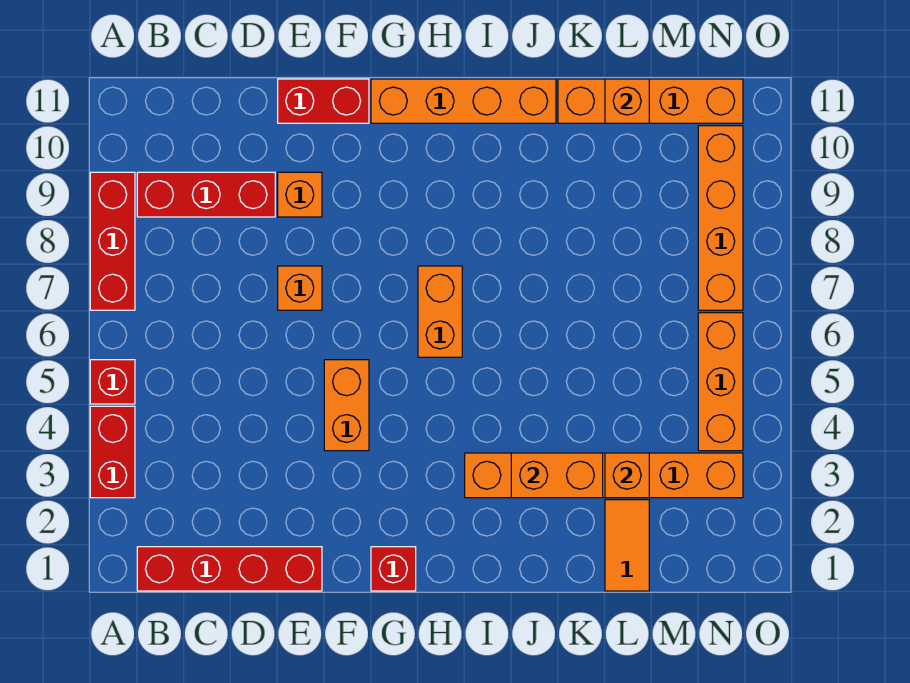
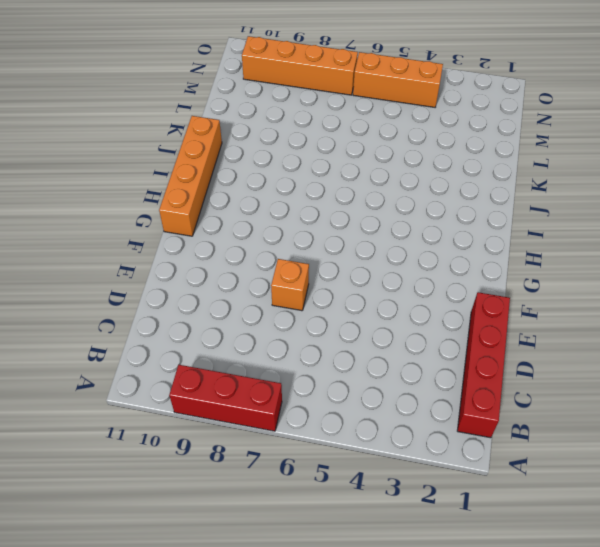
none -> red 1x2 brick [90,406,135,498]
none -> red 1x1 brick [90,360,135,404]
none -> red 1x3 brick [137,172,275,217]

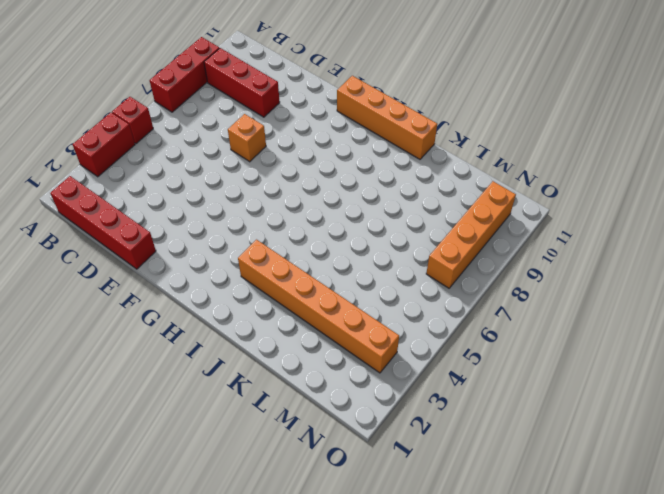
none -> orange 1x1 brick [278,172,322,217]
none -> red 1x2 brick [278,79,369,123]
none -> orange 1x2 brick [324,360,369,451]

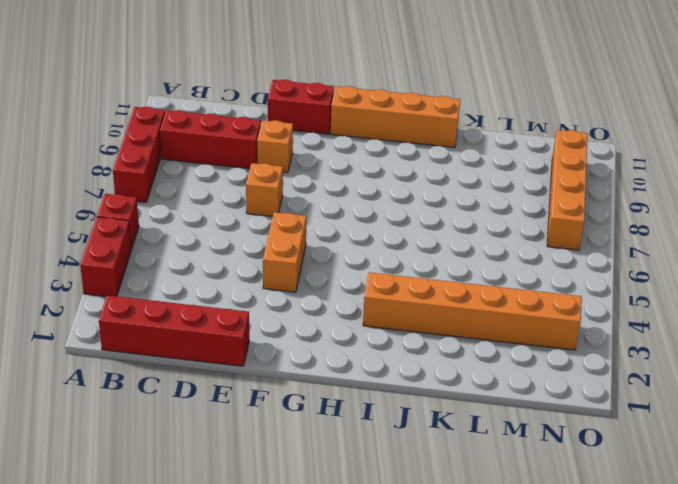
none -> red 1x1 brick [371,547,416,591]
none -> orange 1x2 brick [418,266,462,357]
none -> orange 1x4 brick [558,79,743,123]

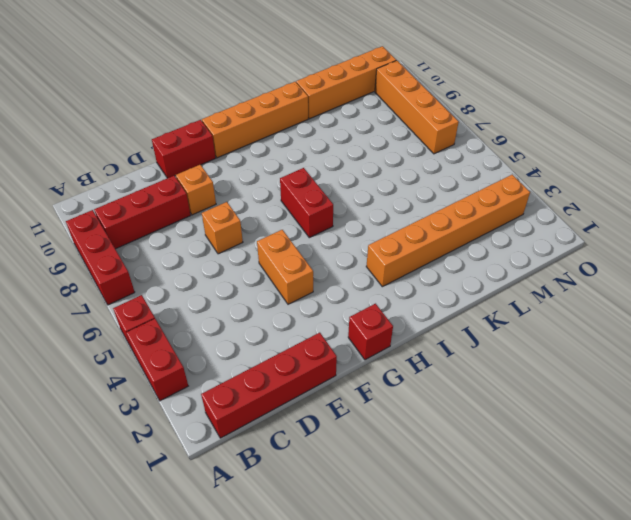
red 1x2 brick [280,168,333,238] -> orange 1x2 brick [418,266,462,357]
none -> orange 1x2 tile [605,500,649,591]
none -> orange 1x3 brick [698,313,743,451]
none -> orange 1x2 brick [511,453,603,498]

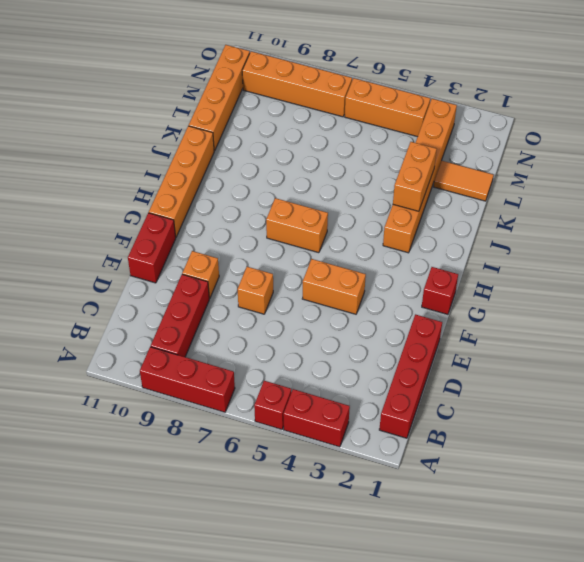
none -> orange 1x1 brick [605,453,649,498]
none -> orange 1x1 brick [605,79,649,123]

